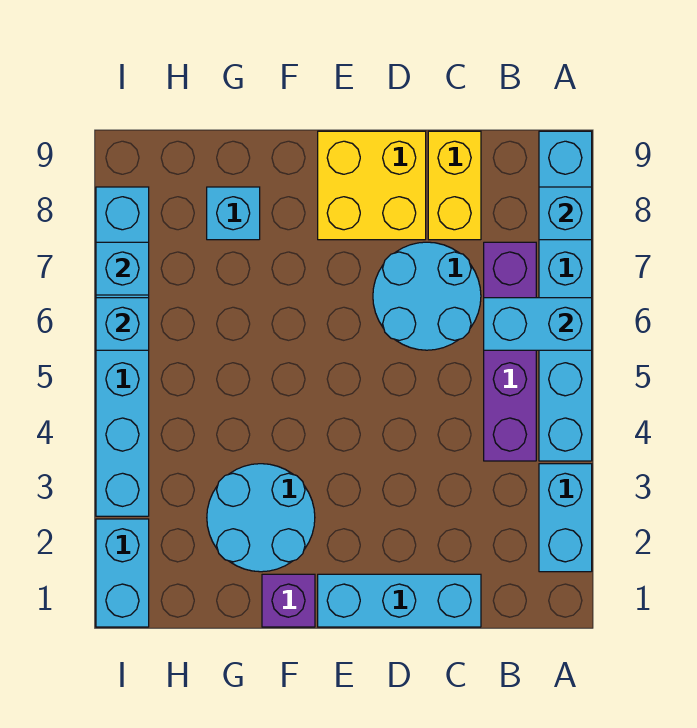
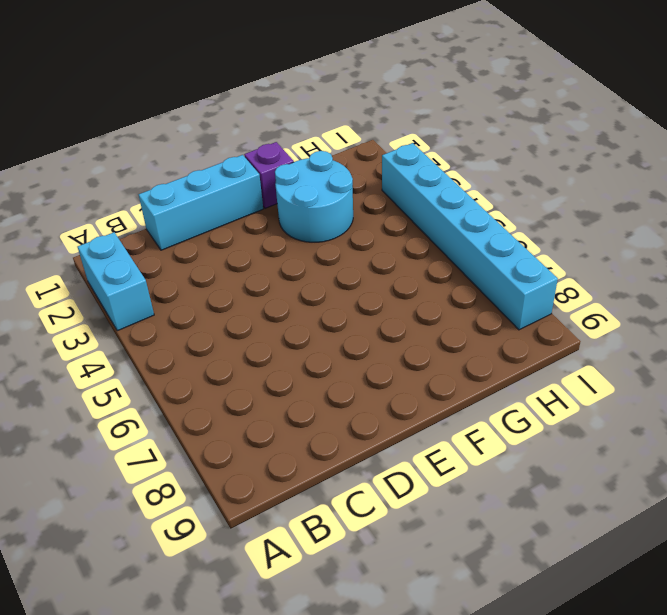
none -> cyan 1x6 brick [539,131,592,461]
none -> purple 1x4 brick [484,242,536,461]
none -> cyan 2x2 round brick [373,242,481,350]

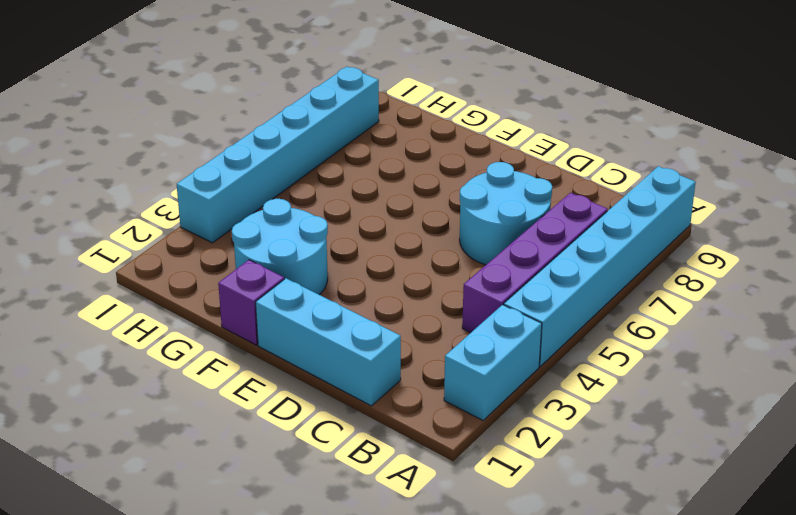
none -> yellow 1x2 brick [428,131,481,240]
none -> yellow 2x2 brick [318,131,426,240]
none -> cyan 1x1 brick [207,187,260,240]

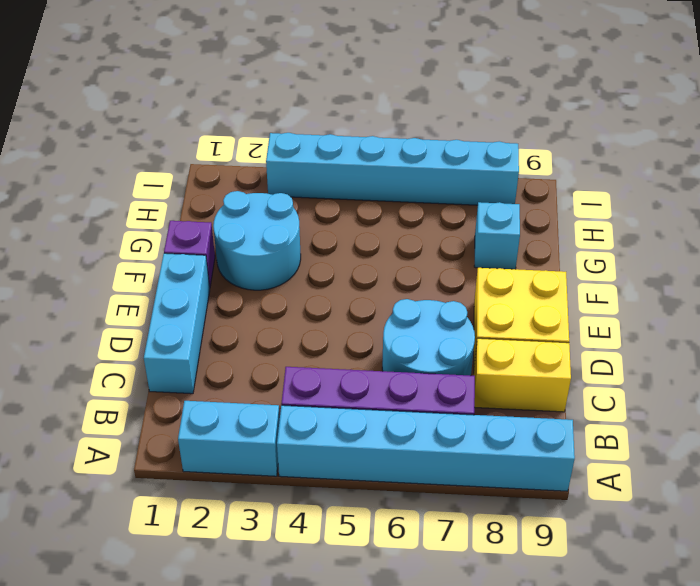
none -> cyan 1x2 brick [96,519,149,627]
none -> cyan 1x2 brick [484,298,592,350]
none -> cyan 1x1 brick [539,187,592,240]

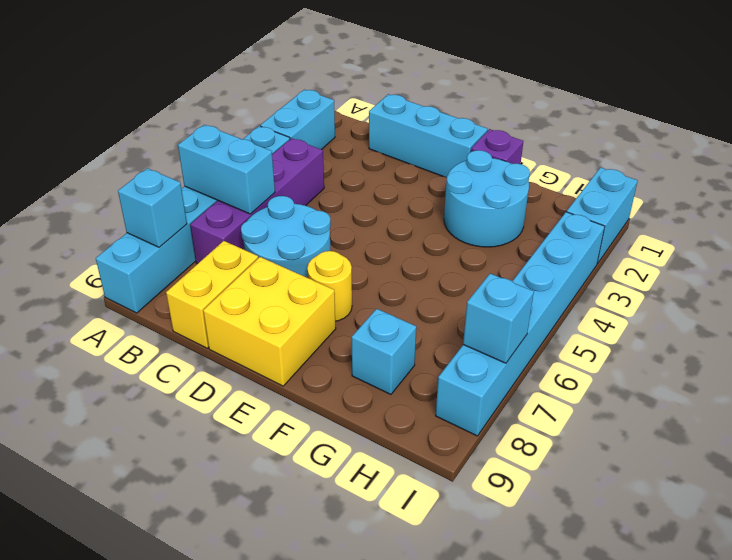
yellow 1x1 round brick [307,251,352,321] -> none
none -> cyan 1x1 brick [96,298,149,350]

